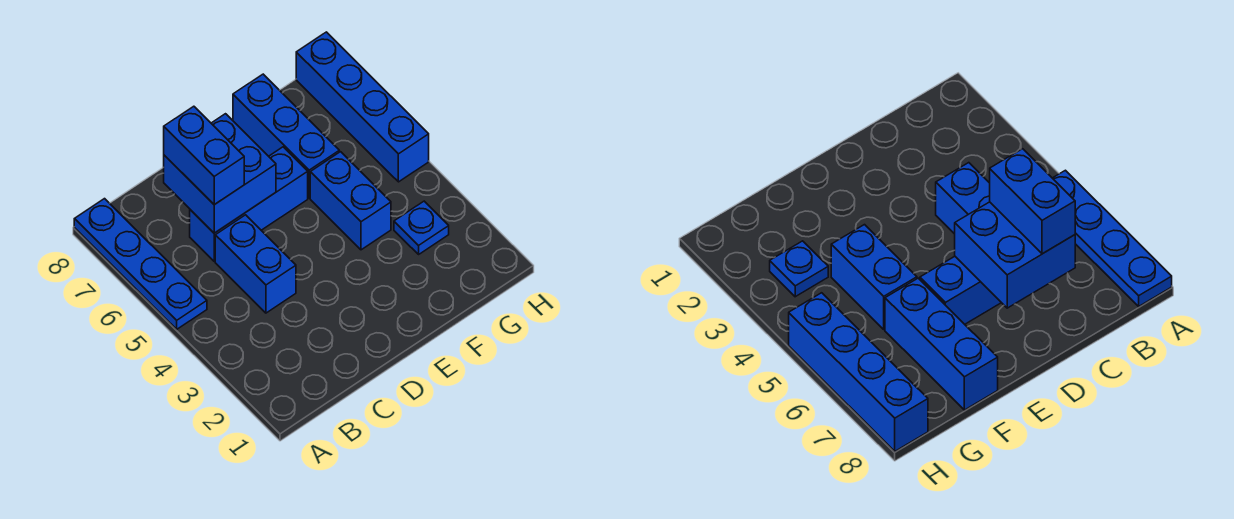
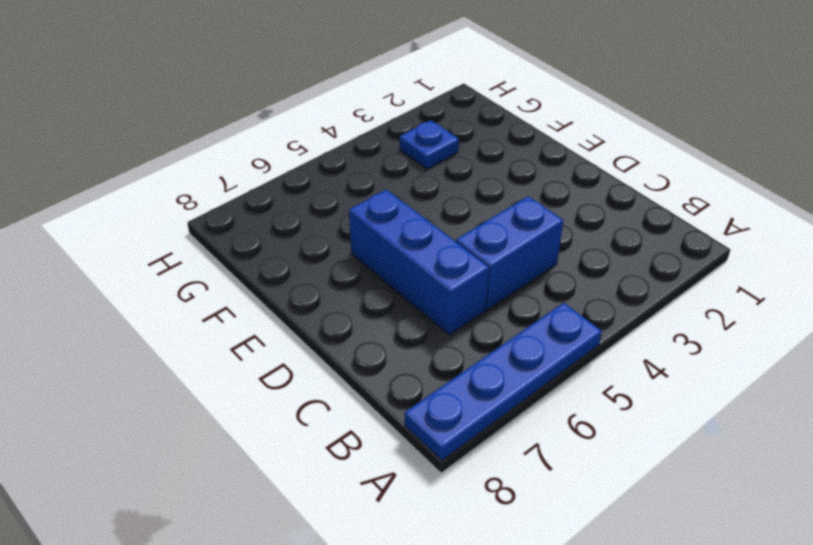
none -> blue 1x2 brick [310,152,391,250]
none -> blue 1x3 brick [233,74,339,198]

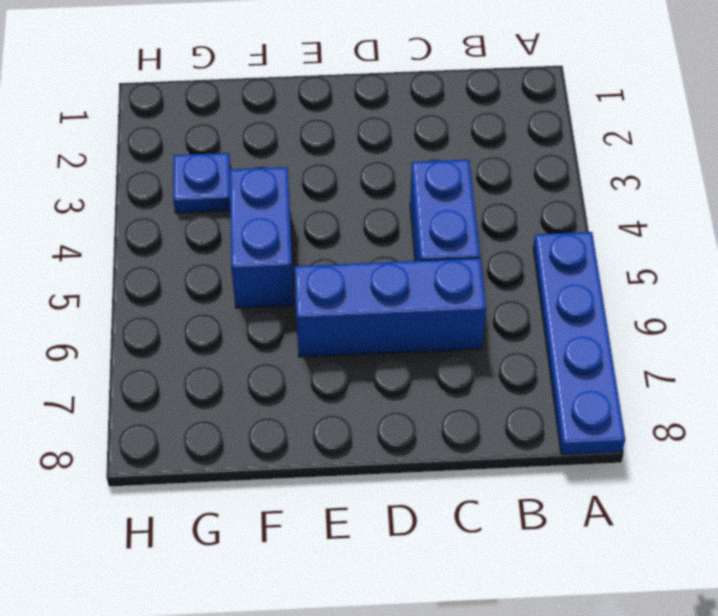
none -> blue 1x3 brick [233,74,339,198]
none -> blue 1x4 brick [296,32,429,182]

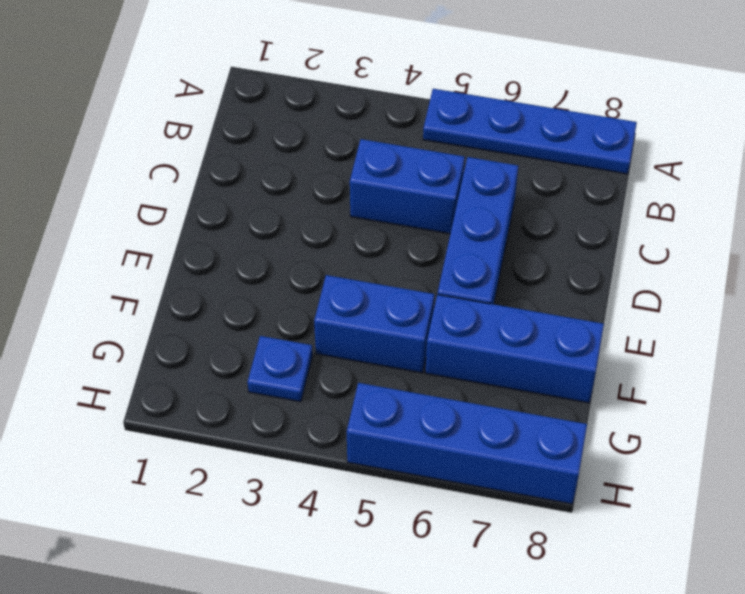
none -> blue 2x2 brick [164,114,276,233]
none -> blue 1x2 brick [164,106,244,205]

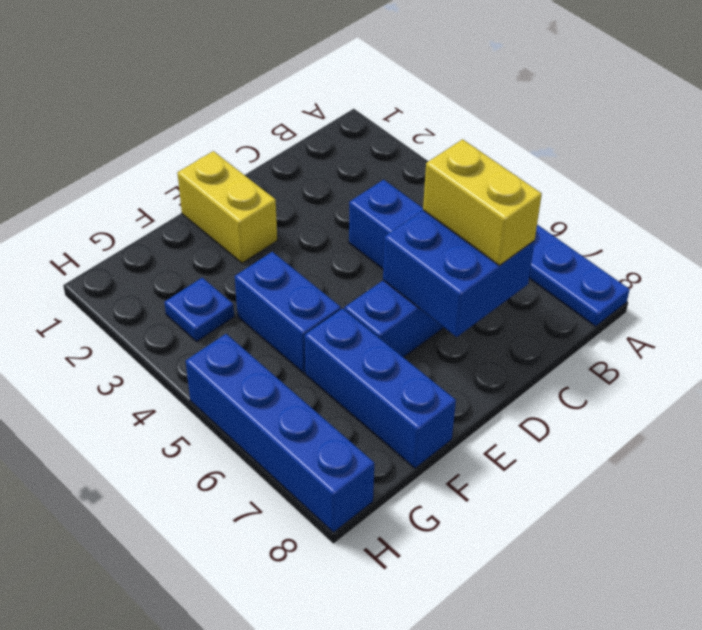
yellow 1x2 brick [423,139,542,265] -> blue 1x2 brick [164,106,244,205]
yellow 1x2 brick [177,151,277,263] -> none

